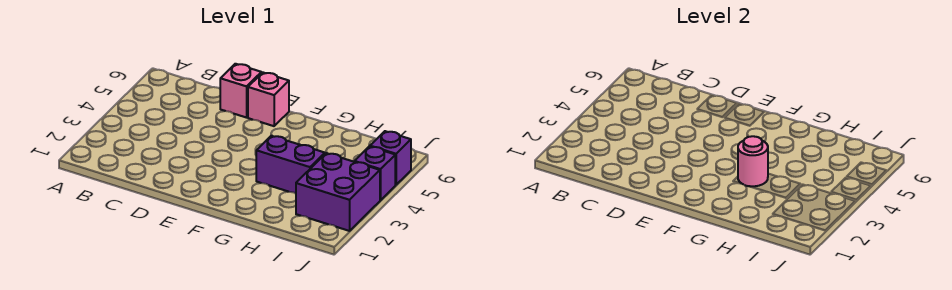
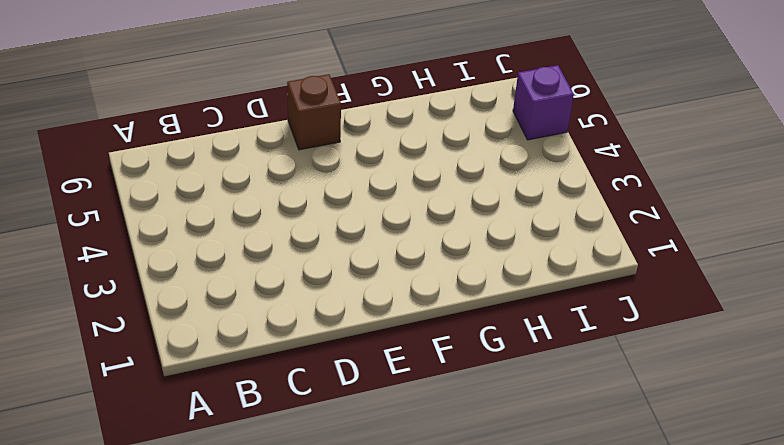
brown 1x1 brick [287,74,341,150] -> pink 1x1 brick [248,73,289,126]
none -> pink 1x1 brick [220,64,261,118]
none -> purple 1x2 brick [256,136,325,194]

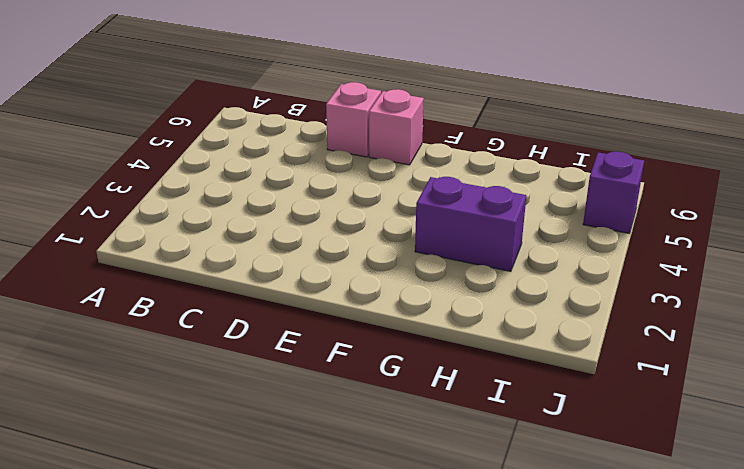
none -> purple 2x2 brick [296,153,380,231]
none -> purple 1x1 brick [354,146,395,200]

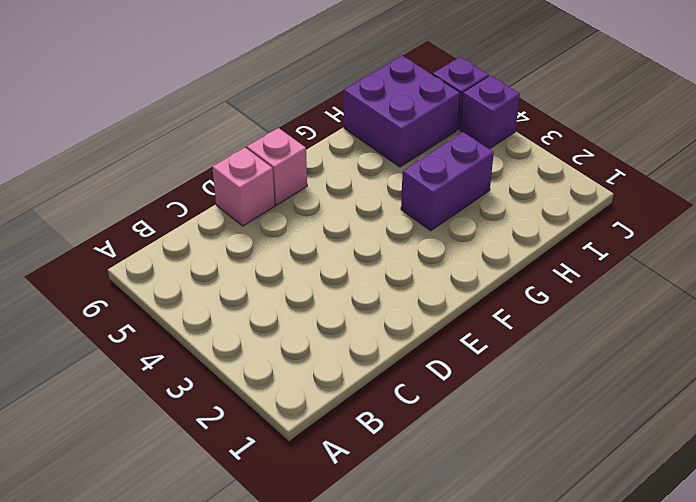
purple 2x2 brick [344,56,460,167] -> purple 2x2 brick moved to [296,153,380,231]
none -> pink 1x1 round brick [738,136,768,186]

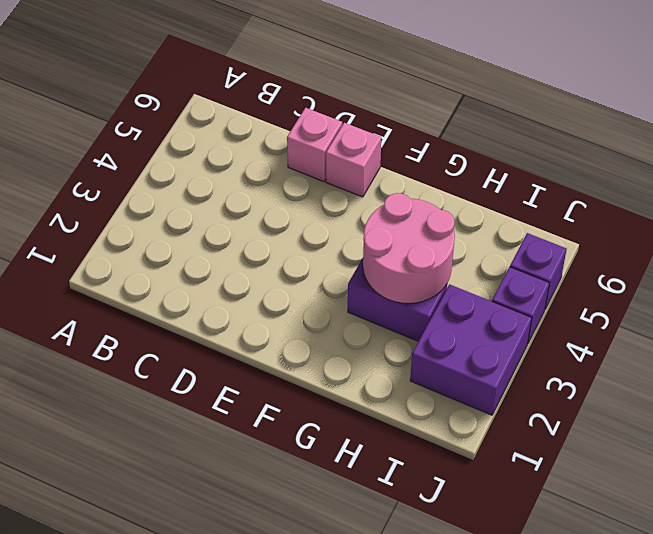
pink 2x2 round brick [363,193,455,303] -> pink 1x1 round brick [738,136,768,186]

